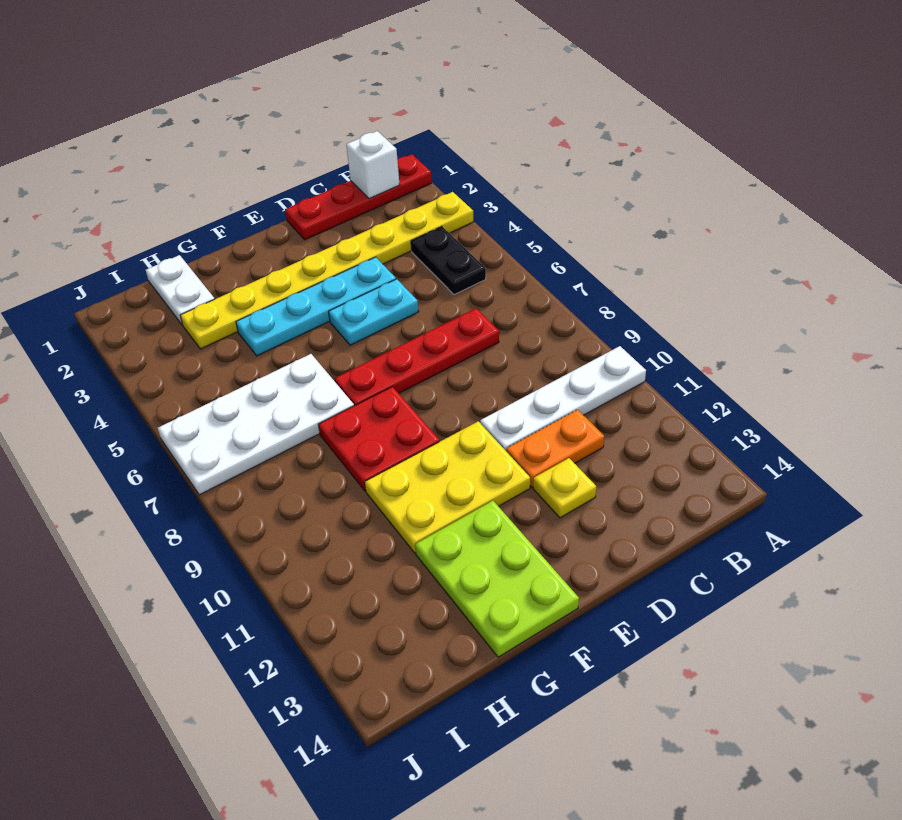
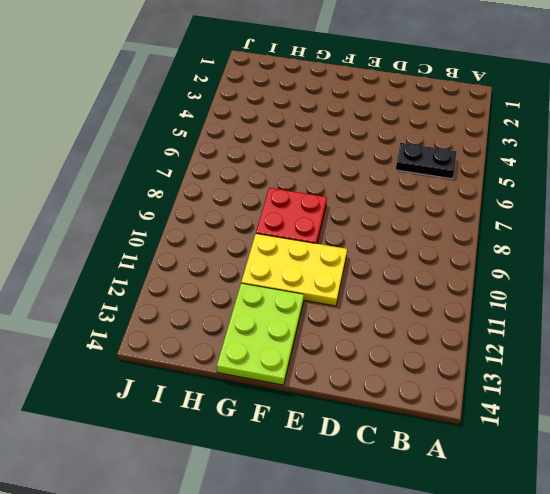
black 1x2 plate [396,143,457,179] -> black 1x2 plate turned to [411,227,486,295]
none -> red 1x4 plate [285,154,432,240]
none -> yellow 1x8 plate [180,192,474,349]
none -> white 1x4 plate [480,346,646,451]

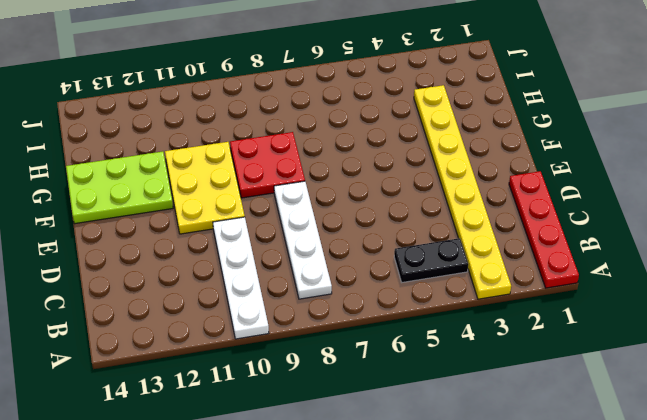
white 1x4 plate [274,181,332,299] -> none
none -> red 1x4 plate [335,308,499,406]
none -> orange 1x2 plate [506,410,604,487]
none -> cyan 1x4 plate [236,257,396,356]

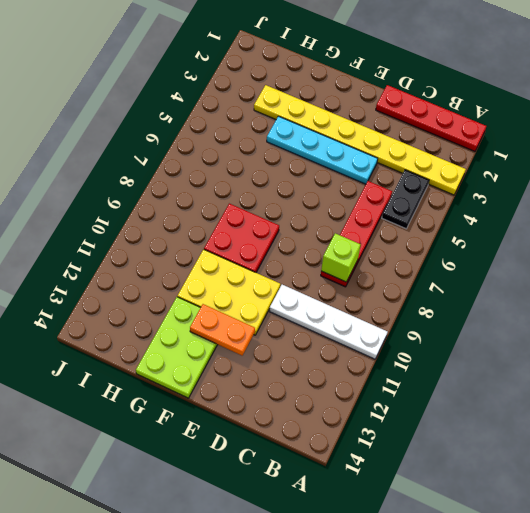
red 1x4 plate [321,181,392,287] -> red 1x4 plate turned to [335,308,499,406]
lime 1x1 brick [321,233,360,282] -> none
orange 1x2 plate [190,304,255,355] -> orange 1x2 plate moved to [506,410,604,487]
none -> cyan 1x2 plate [329,279,419,345]
none -> yellow 1x1 plate [533,458,596,518]
none -> white 2x4 plate [158,354,354,495]

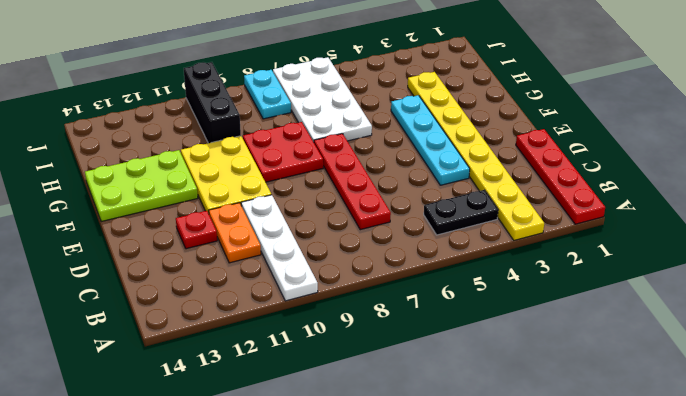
red 1x1 plate [176,211,217,249] -> yellow 1x1 plate [533,458,596,518]
black 1x3 brick [184,62,241,143] -> none
cyan 1x2 plate [244,70,291,119] -> cyan 1x2 plate moved to [329,279,419,345]
none -> white 1x2 plate [146,255,214,325]
none -> white 1x1 brick [346,131,400,199]

